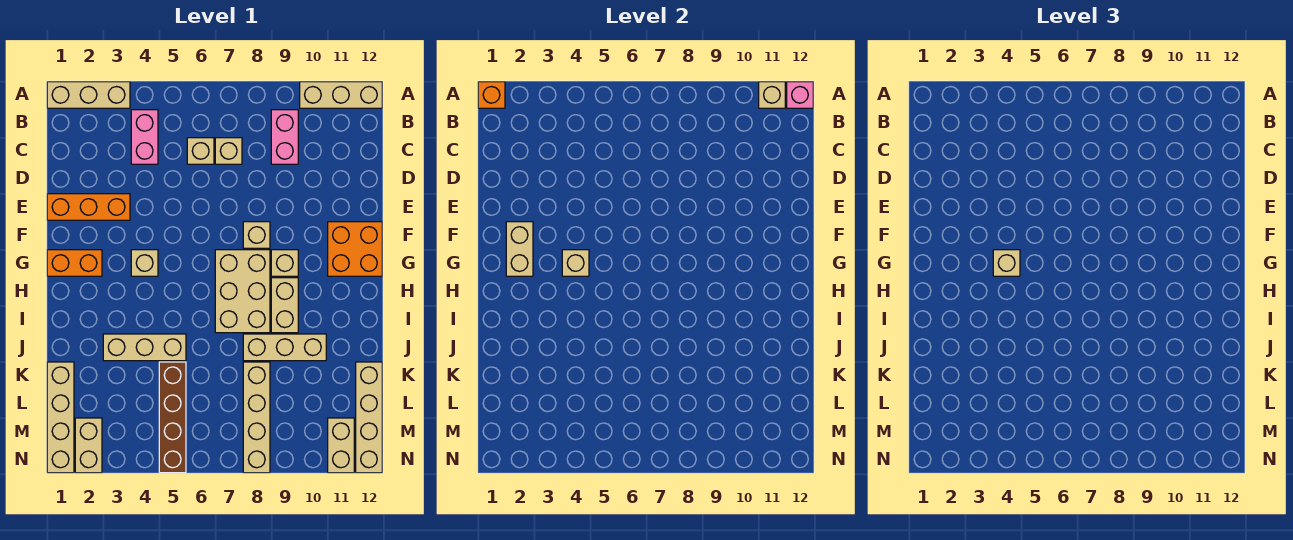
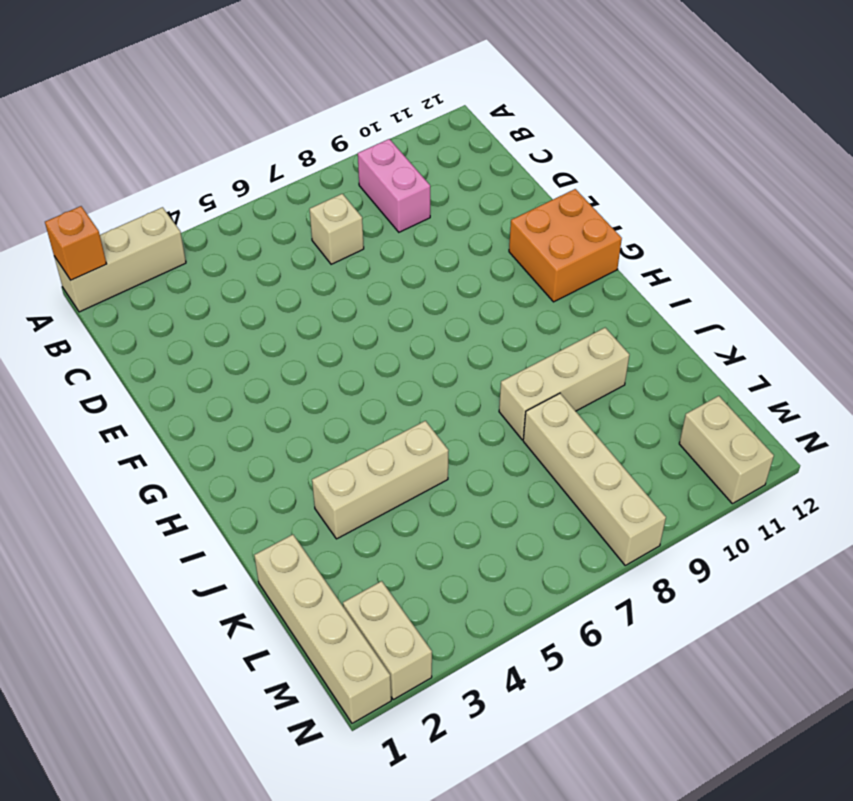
none -> tan 1x3 brick [300,82,382,108]
none -> pink 1x2 brick [131,110,158,164]
none -> tan 1x1 brick [187,138,214,164]

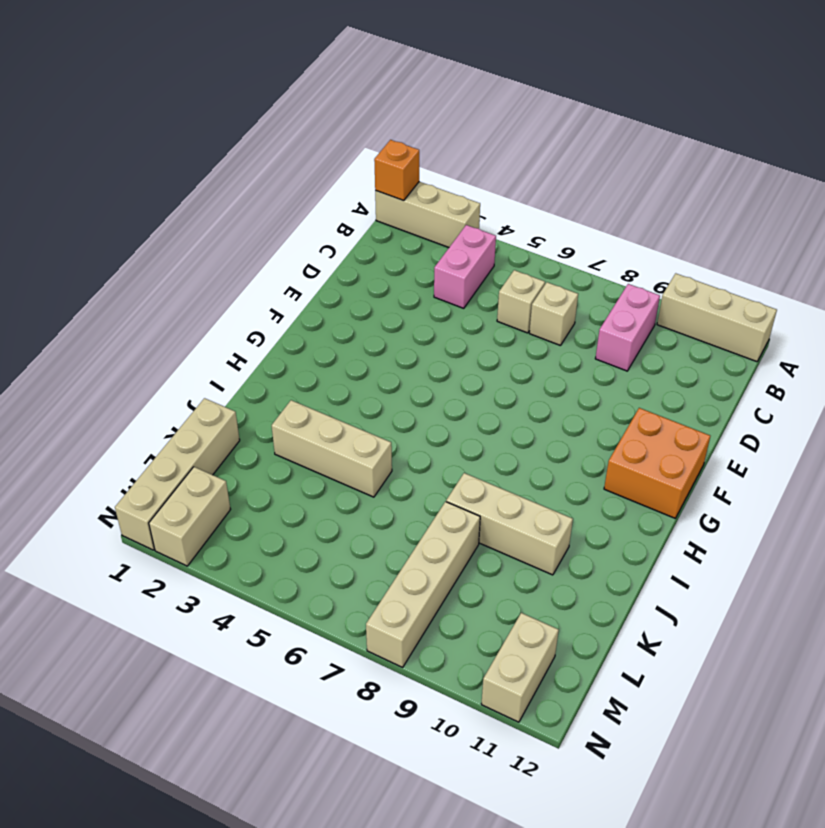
none -> orange 1x3 brick [47,194,130,220]
none -> tan 1x1 brick [243,222,270,248]
none -> orange 1x2 brick [47,250,102,276]

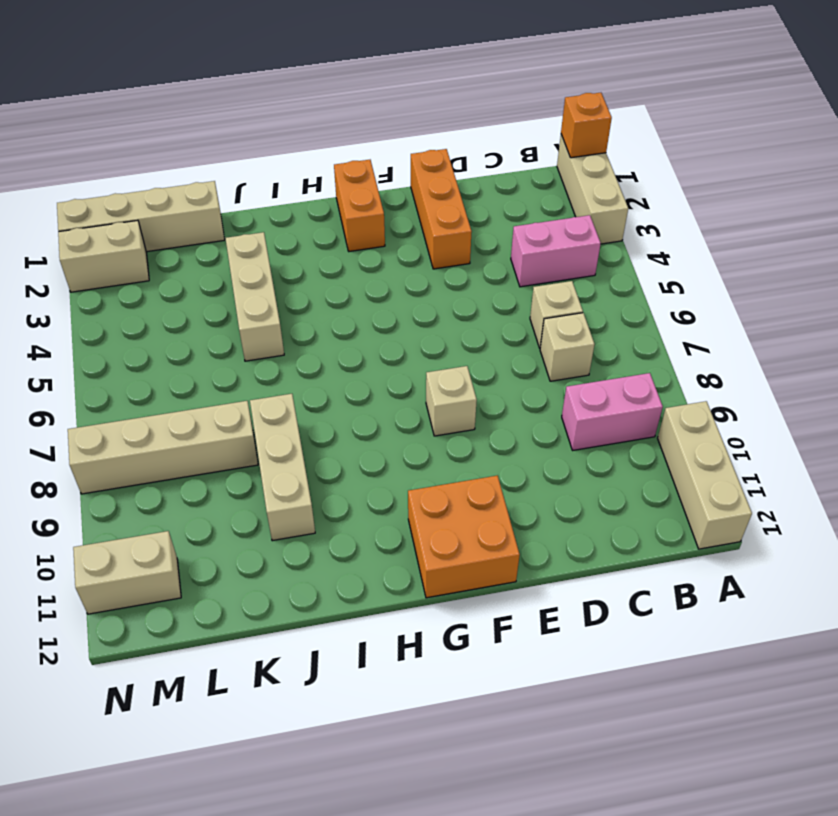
none -> tan 1x1 brick [131,250,158,276]
none -> tan 2x3 brick [215,250,270,333]
none -> tan 1x1 brick [271,250,298,276]

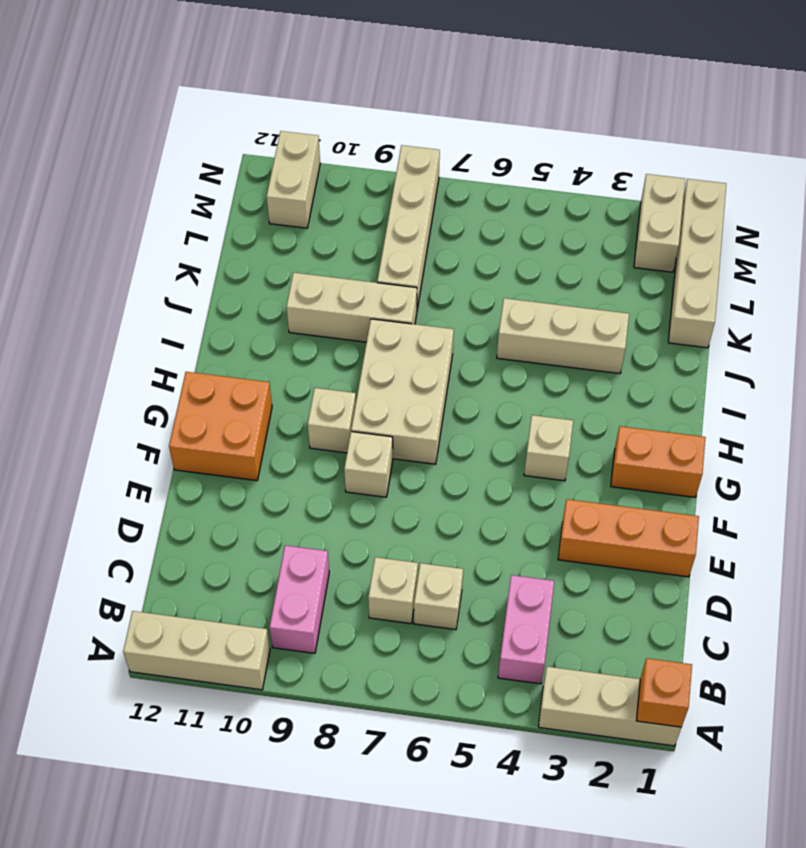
none -> tan 1x2 brick [271,278,298,333]
none -> brown 1x4 brick [159,362,186,473]
none -> tan 1x4 brick [356,362,382,473]

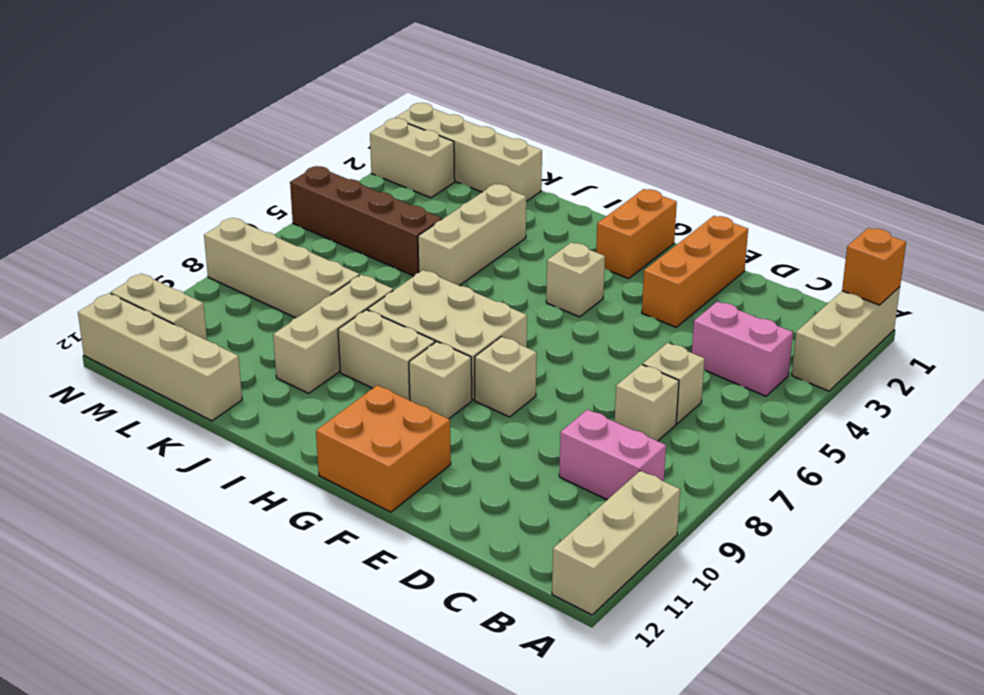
none -> tan 1x1 brick [759,82,785,108]
none -> pink 1x1 brick [787,82,813,108]
none -> tan 1x2 brick [506,222,533,276]

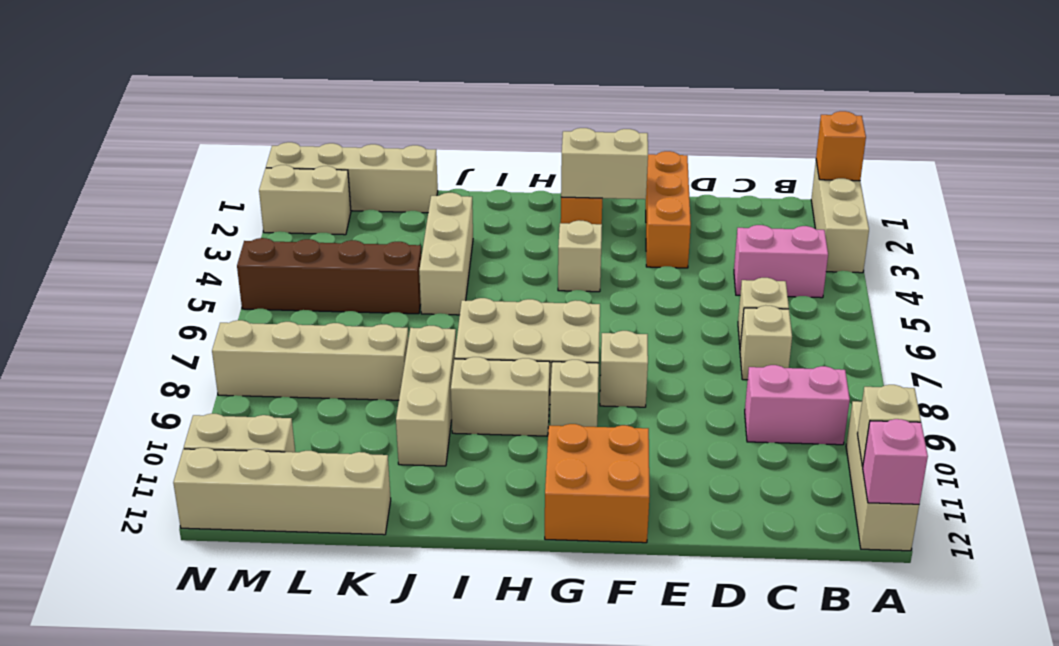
none -> tan 1x1 brick [562,250,589,276]
none -> tan 1x1 brick [993,250,1020,276]

